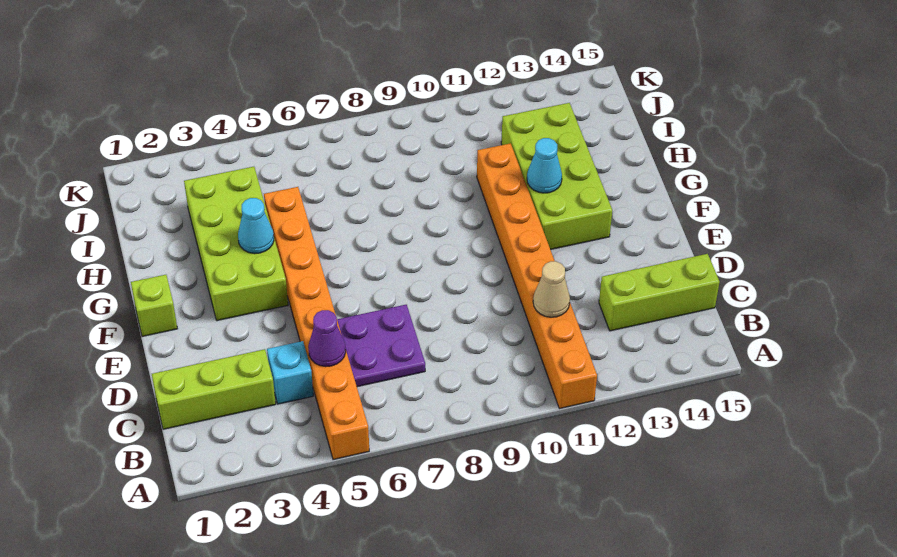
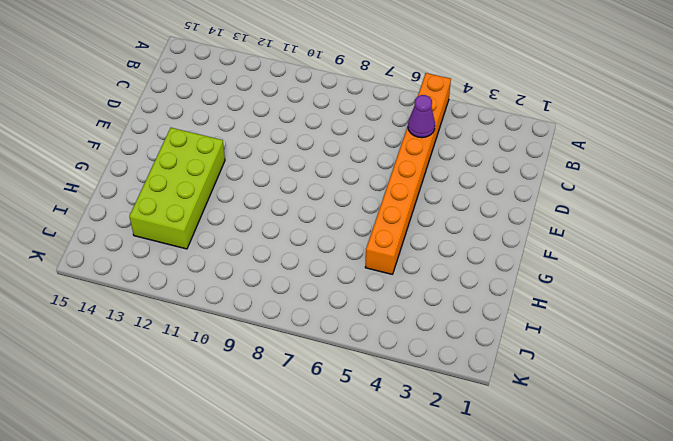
none -> orange 1x8 brick [477,143,597,409]
none -> lime 1x3 brick [152,349,276,429]
none -> cyan 1x1 brick [267,341,313,404]

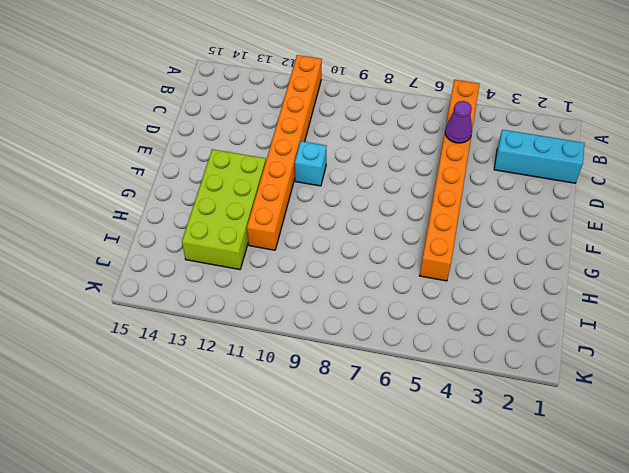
cyan 1x3 brick [494,130,585,183] -> lime 1x3 brick [152,349,276,429]
cyan 1x1 brick [295,141,326,186] -> cyan 1x1 brick moved to [267,341,313,404]
none -> purple 2x2 plate [337,305,425,387]
none -> lime 1x3 brick [599,254,720,331]
none -> lime 1x1 brick [131,275,177,336]

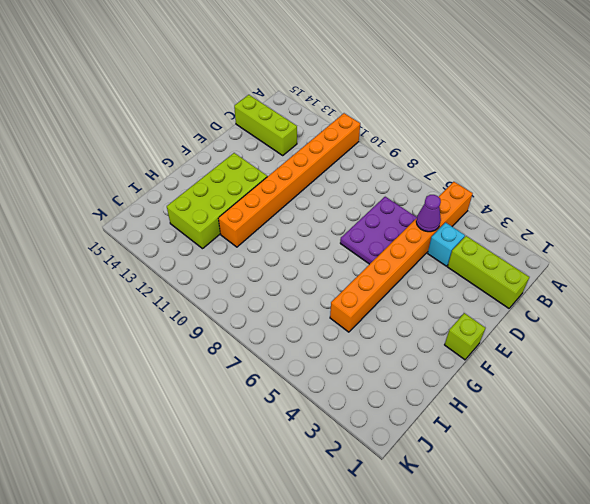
purple 2x3 plate [340,197,417,264] -> purple 2x2 plate [337,305,425,387]
none -> lime 2x4 brick [184,167,288,321]
none -> tan 1x1 cone [533,261,570,317]
none -> cyan 1x1 cone [238,198,274,254]

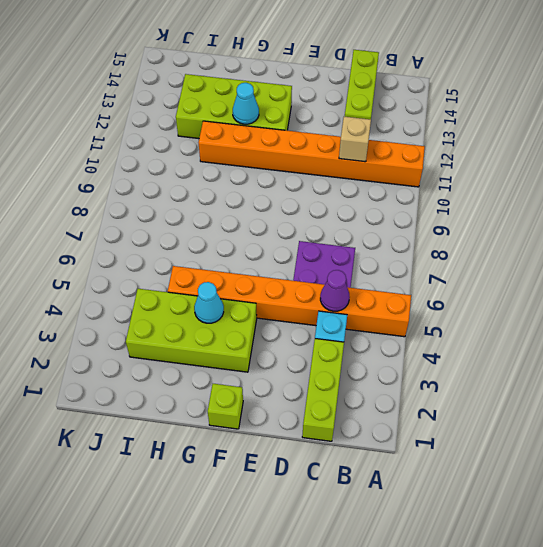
tan 1x1 brick [339,116,371,162] -> tan 1x1 cone [533,261,570,317]

